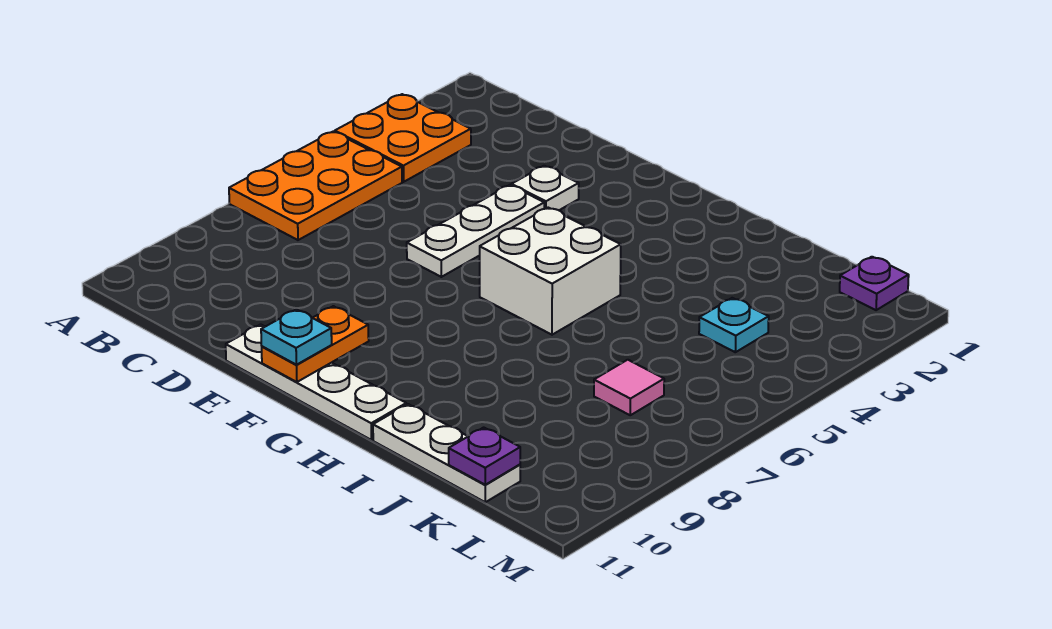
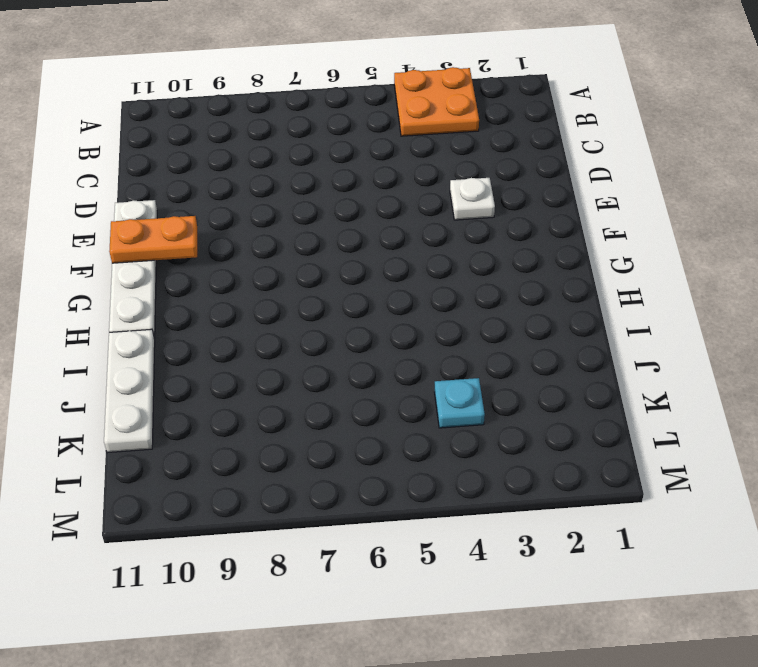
none -> orange 2x3 plate [229,132,402,240]
none -> white 1x3 plate [407,185,544,277]
none -> white 2x2 brick [480,208,621,335]

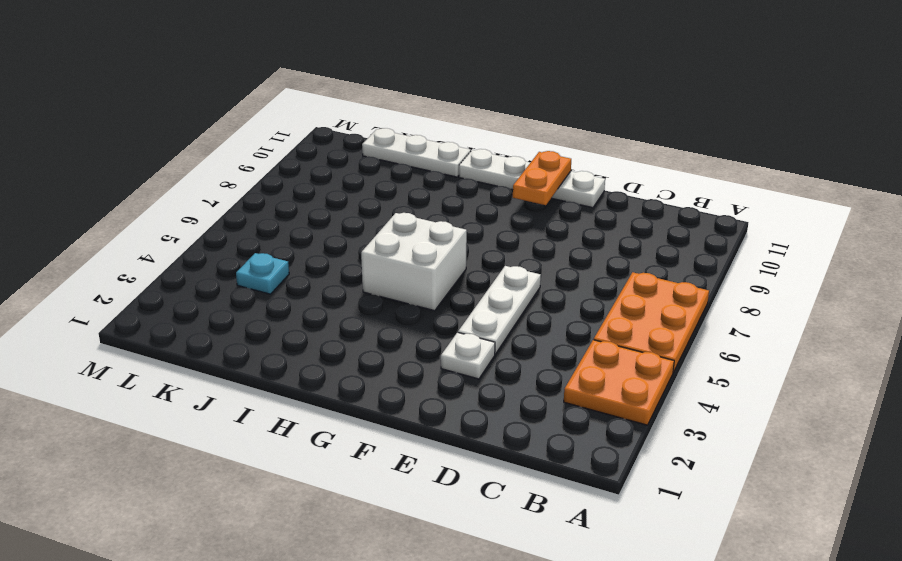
none -> pink 1x1 tile [594,360,664,415]
none -> purple 1x1 plate [840,257,909,310]
none -> purple 1x1 plate [449,427,520,485]

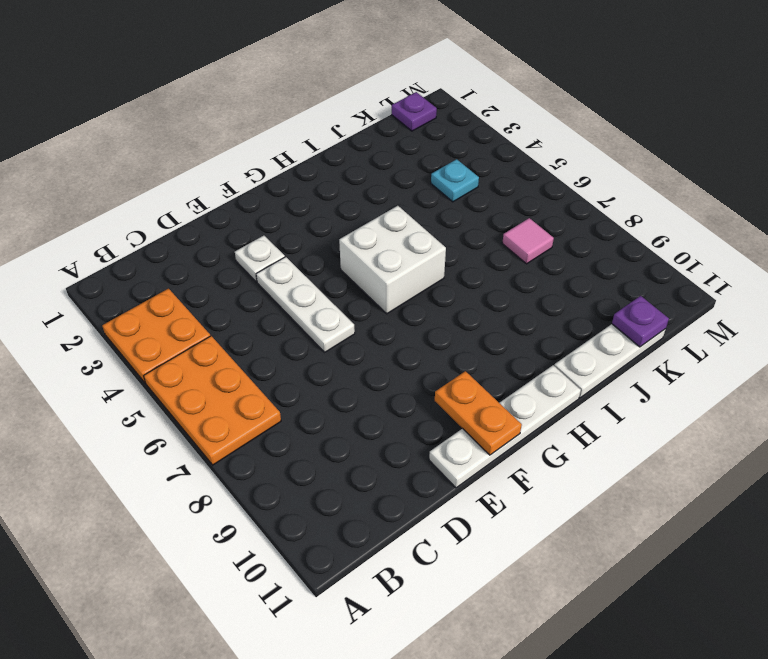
none -> cyan 1x1 plate [261,309,332,365]

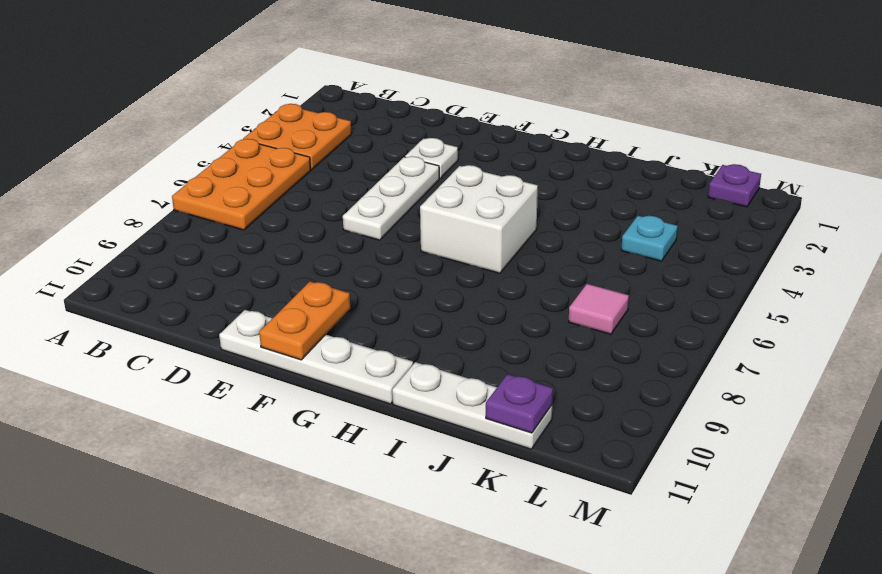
none -> cyan 1x1 plate [261,309,332,365]

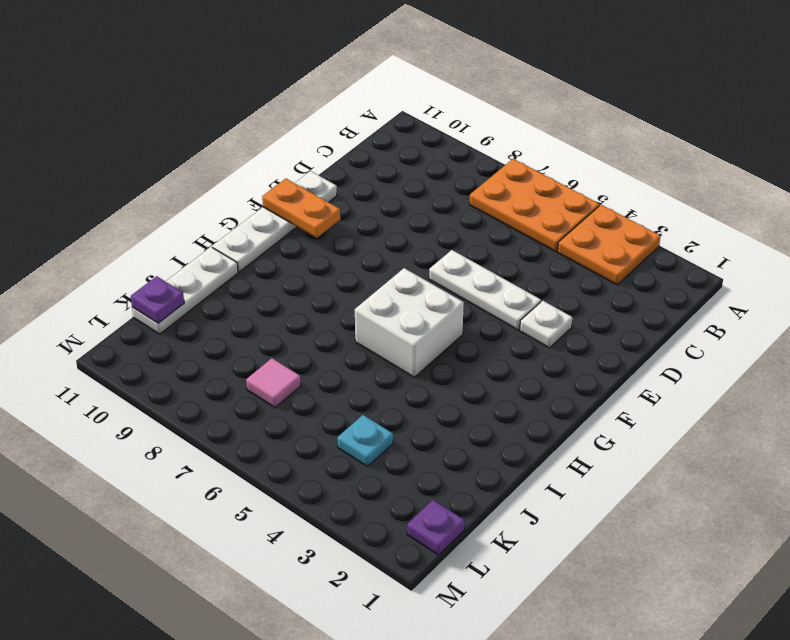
none -> cyan 1x1 plate [261,309,332,365]

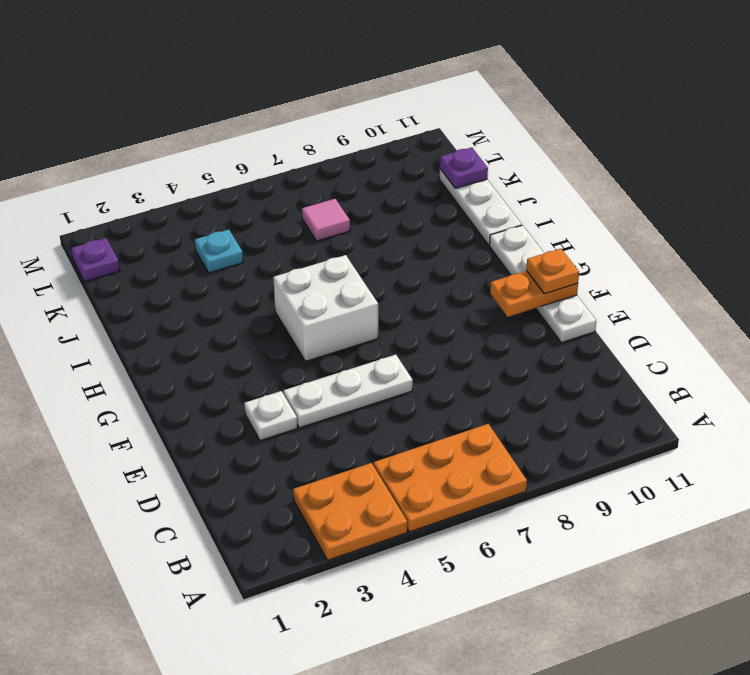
orange 1x1 plate [527,249,579,294] -> cyan 1x1 plate [261,309,332,365]

